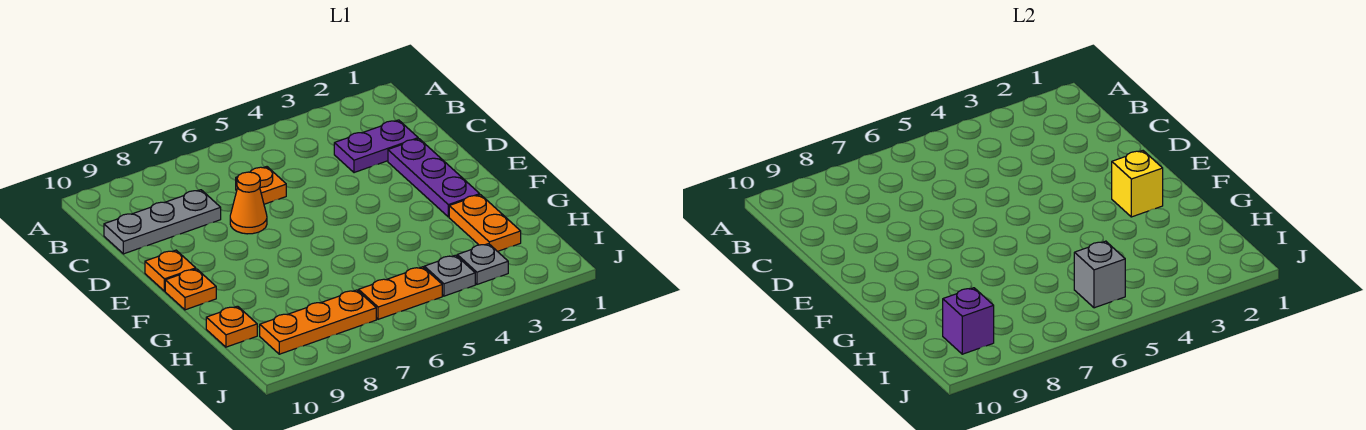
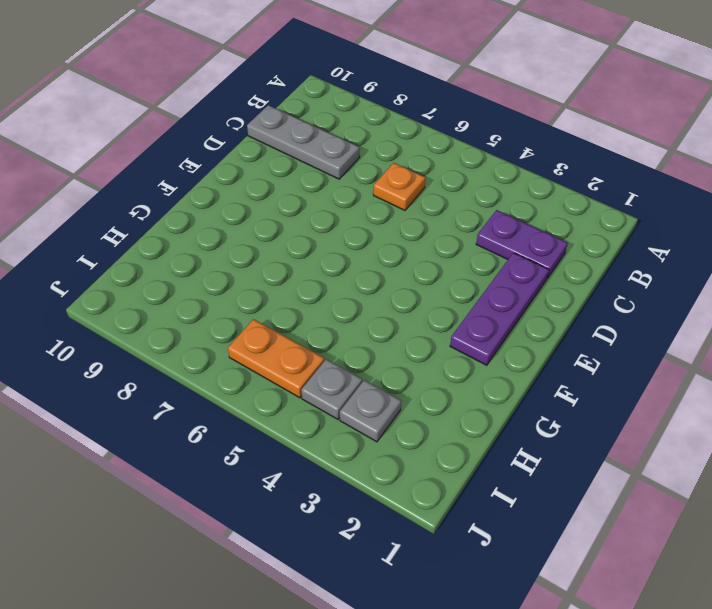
none -> orange 1x1 cone [230,172,267,234]
none -> orange 1x1 plate [145,250,196,291]
none -> orange 1x1 plate [165,269,216,310]

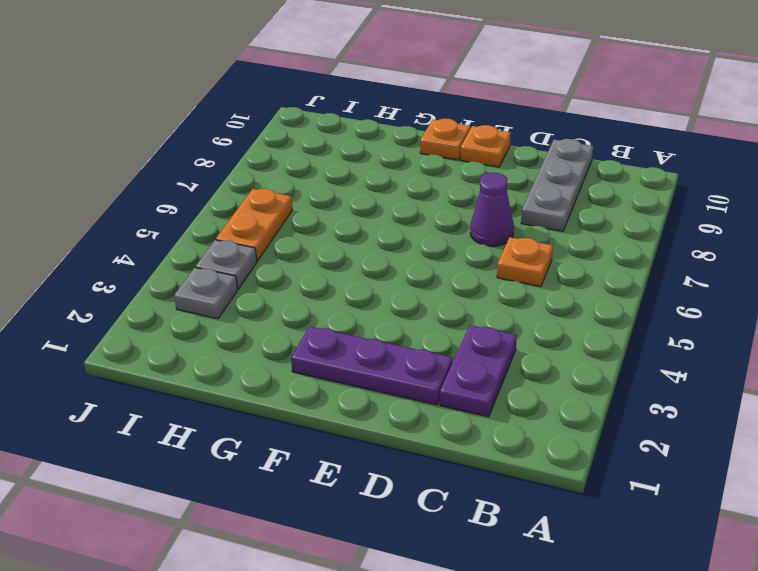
purple 1x1 cone [470,173,514,246] -> orange 1x1 cone [230,172,267,234]
none -> orange 1x2 plate [449,195,521,252]
none -> orange 1x1 plate [206,306,257,347]
none -> orange 1x3 plate [260,290,376,354]

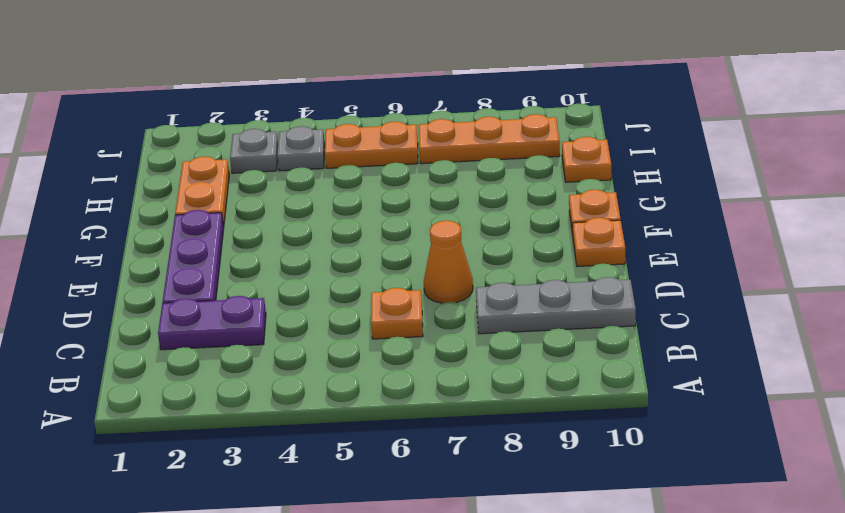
none -> yellow 1x1 brick [1112,151,1163,217]
none -> grey 1x1 brick [1074,241,1125,308]
none -> purple 1x1 brick [943,288,994,354]

